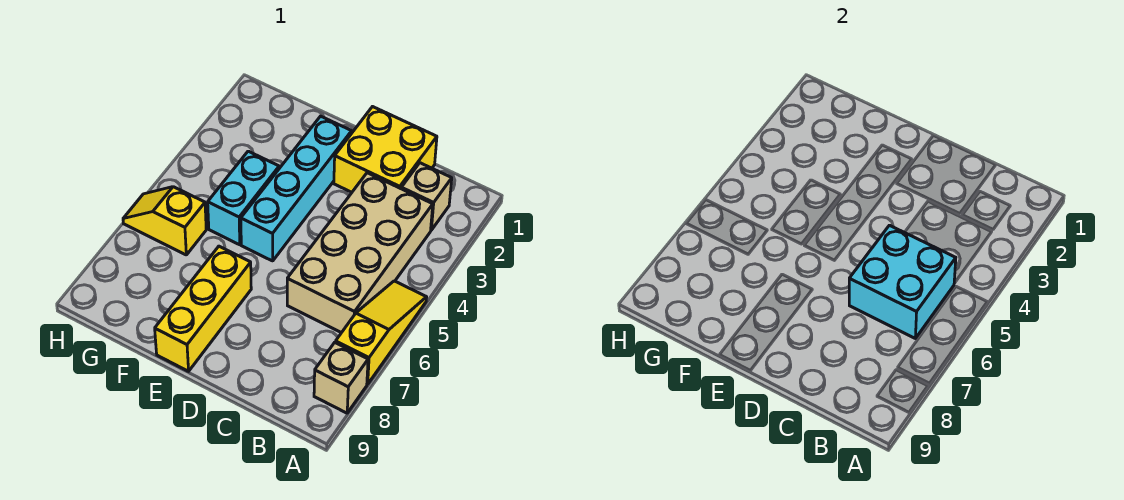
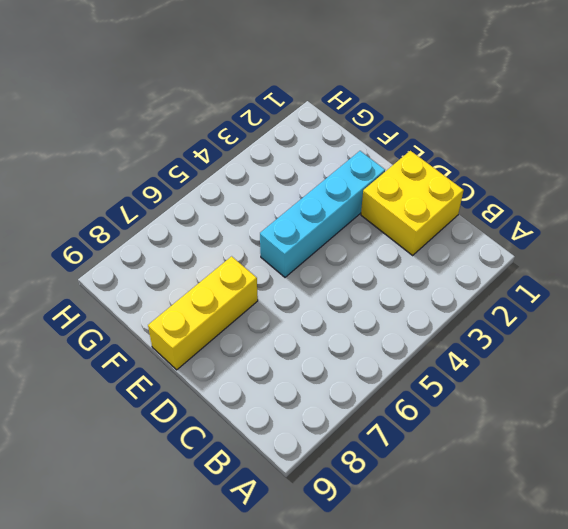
none -> yellow 1x3 slope [336,281,427,384]
none -> tan 1x1 brick [314,343,368,413]

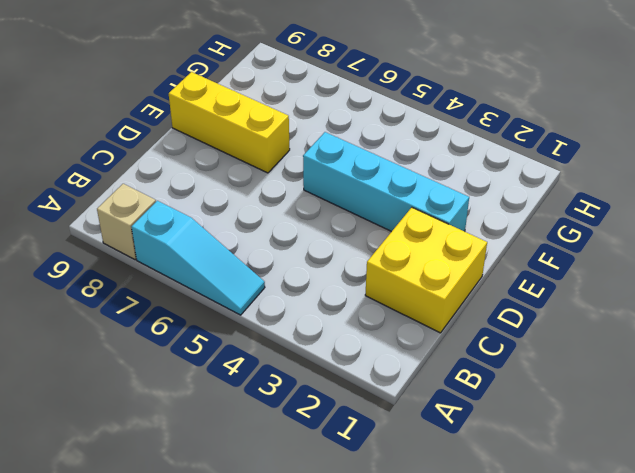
cyan 1x3 slope [132,201,265,315] -> yellow 1x3 slope [336,281,427,384]
none -> tan 1x1 brick [401,163,452,230]
none -> tan 2x4 brick [287,173,433,333]

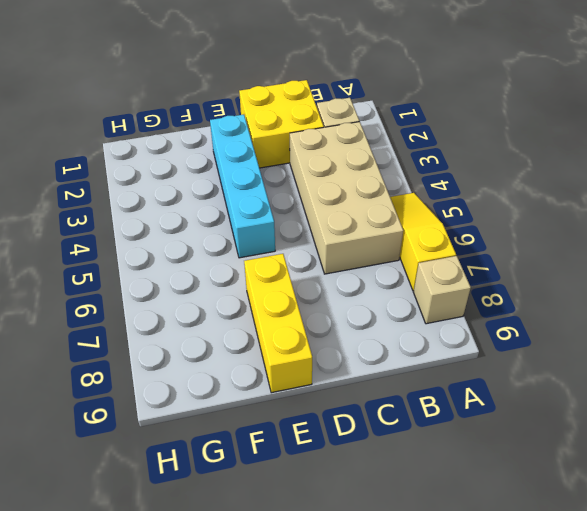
none -> cyan 1x2 brick [208,151,279,245]
none -> yellow 1x2 slope [123,187,206,255]

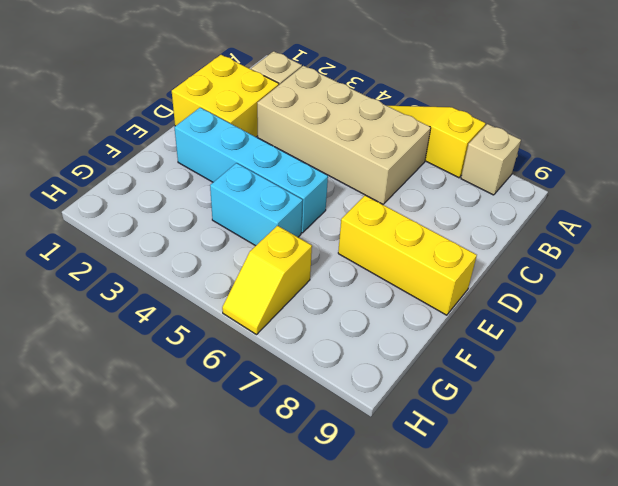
none -> cyan 2x2 brick [849,225,956,338]

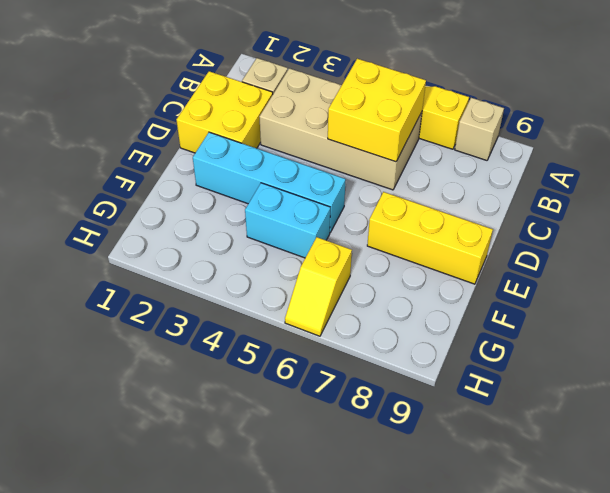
yellow 2x2 brick [328,59,426,162] -> cyan 2x2 brick [849,225,956,338]

